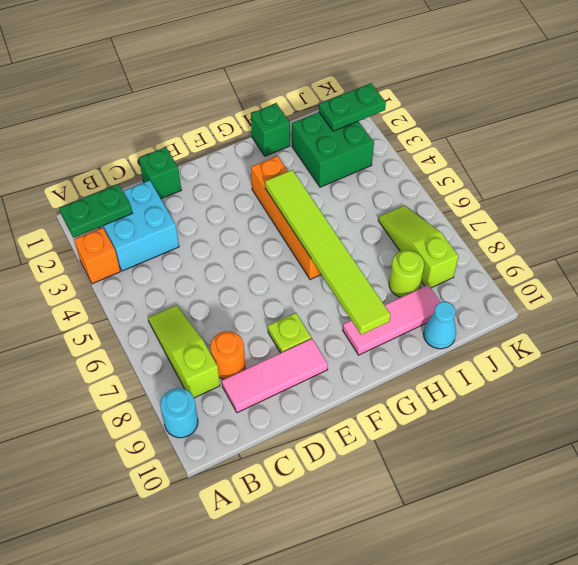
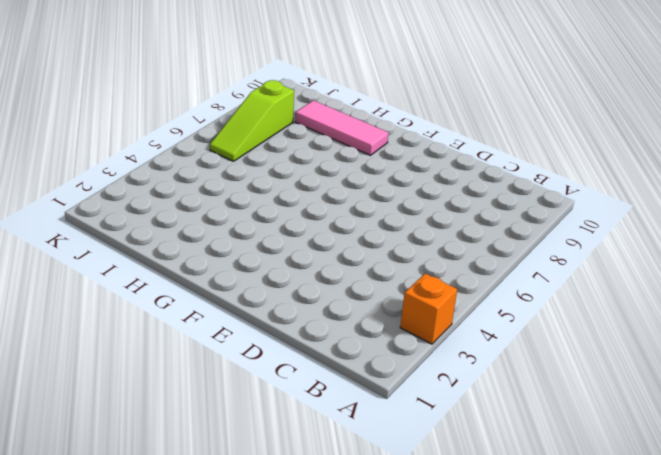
none -> cyan 1x1 round brick [160,388,198,438]
none -> cyan 2x2 brick [99,180,179,271]
none -> lime 1x3 slope [148,305,220,398]

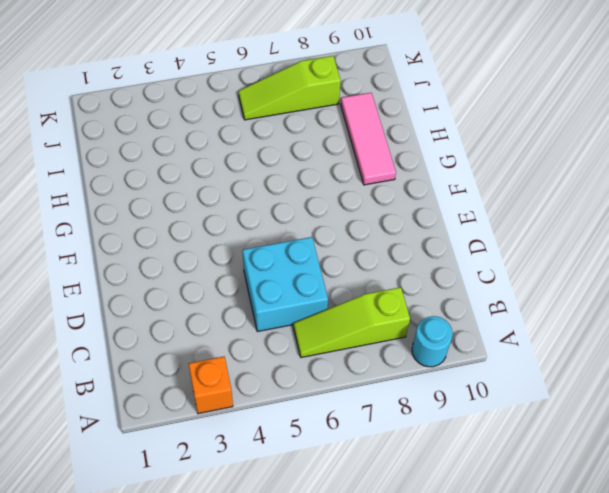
cyan 2x2 brick [243,237,328,332] -> cyan 2x2 brick moved to [99,180,179,271]
none -> orange 1x1 round brick [210,331,245,379]
none -> pink 1x3 tile [222,339,328,413]
none -> green 1x1 brick [139,147,181,199]

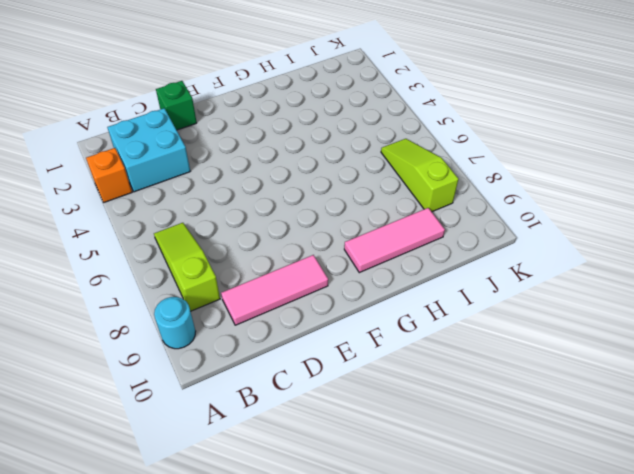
none -> orange 1x1 round brick [210,331,245,379]
none -> lime 1x1 plate [268,313,311,353]
none -> orange 1x4 brick [251,156,321,280]

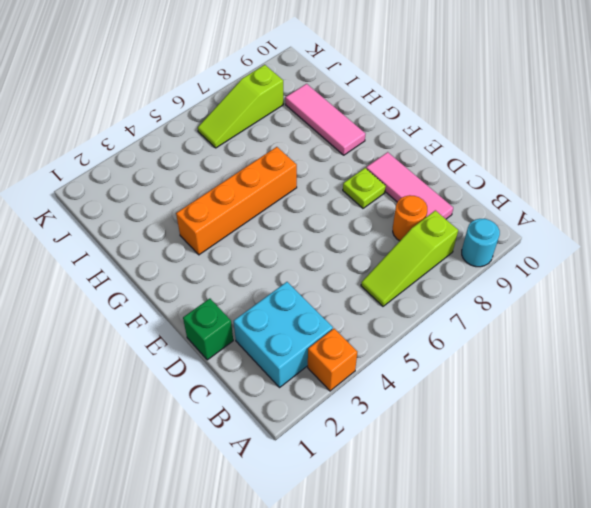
none -> green 1x1 brick [251,103,290,156]
none -> green 2x2 brick [292,112,374,187]
none -> lime 1x1 round brick [389,250,424,297]

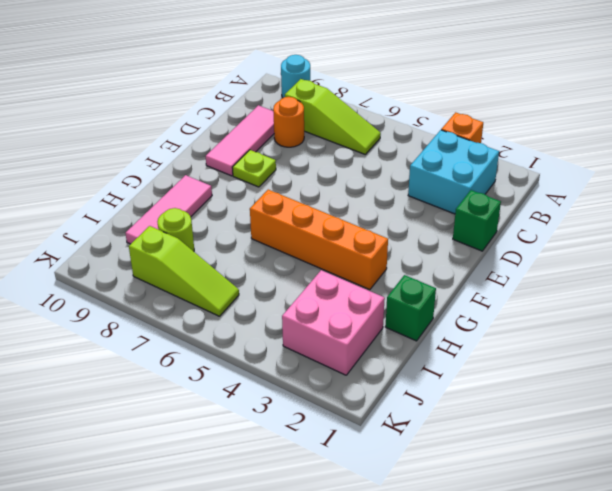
pink 2x2 brick [282,270,385,375] -> green 2x2 brick [292,112,374,187]
none -> cyan 1x1 cone [423,302,456,349]
none -> green 1x2 plate [60,184,132,238]
none -> lime 1x6 tile [265,170,391,335]

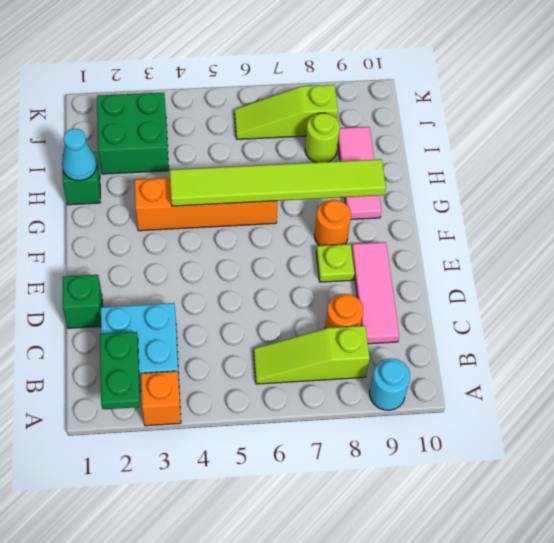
orange 1x1 round brick [315,200,351,246] -> none
cyan 1x1 cone [62,129,97,181] -> cyan 1x1 cone moved to [423,302,456,349]
none -> green 1x2 plate [319,83,386,131]

